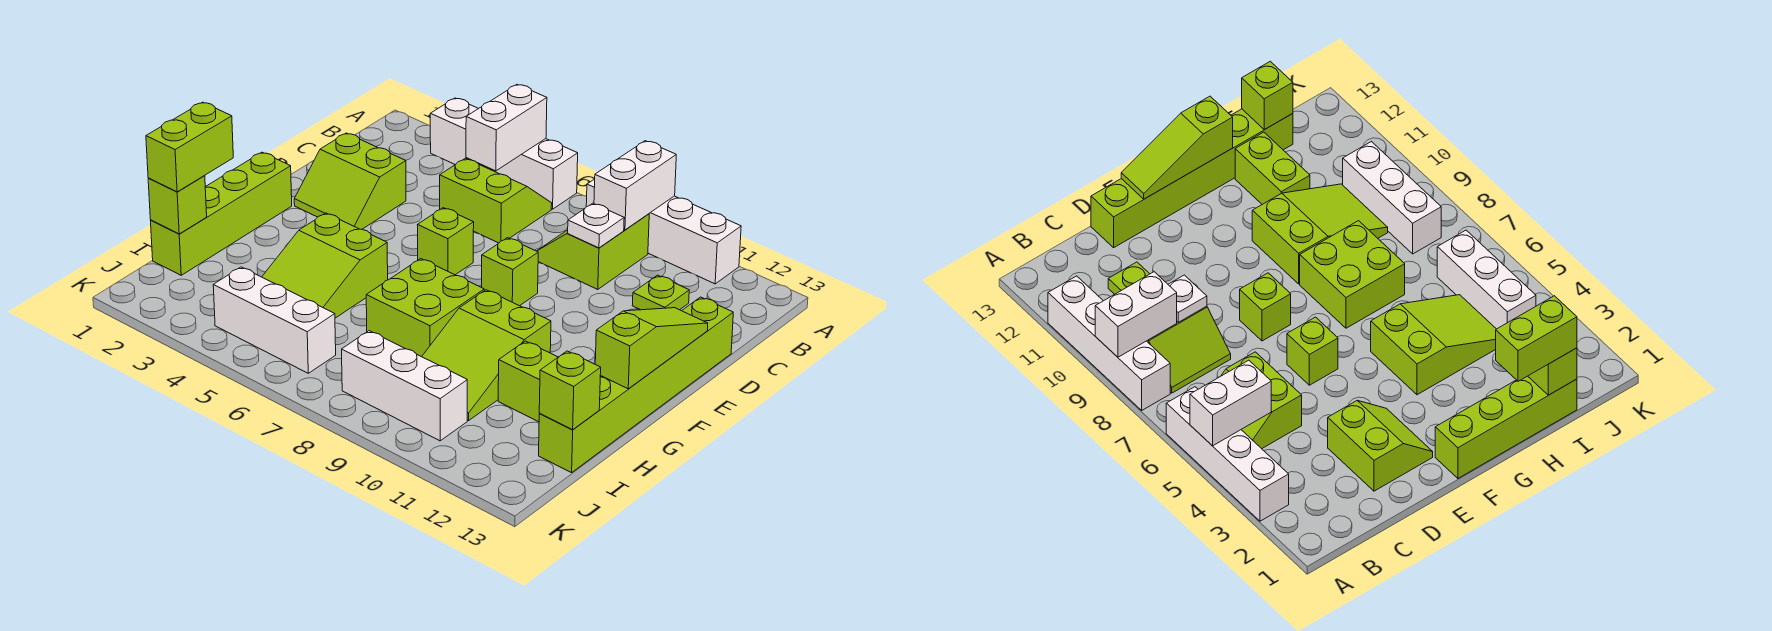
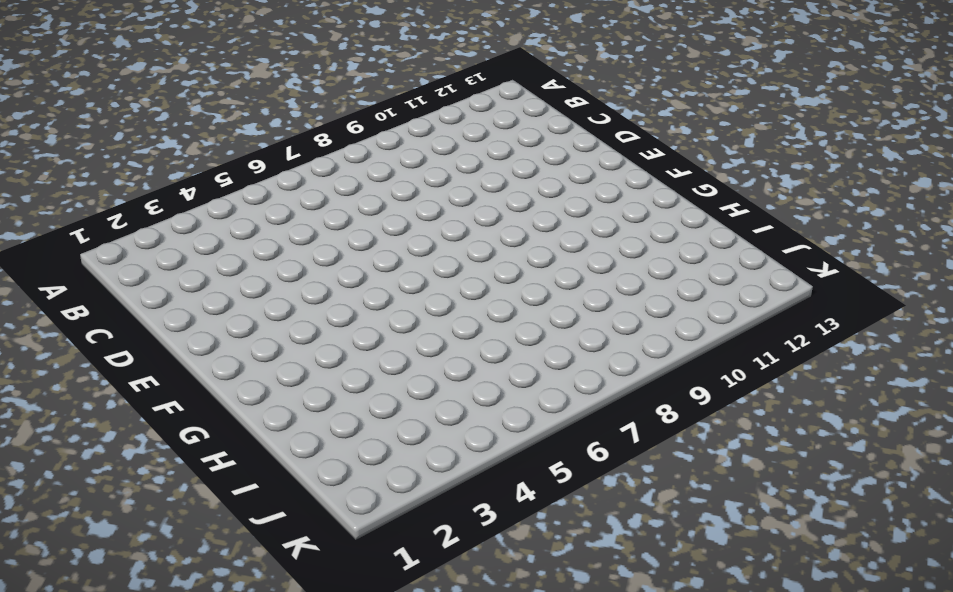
none -> white 1x4 brick [430,98,578,209]
none -> white 1x4 brick [586,179,741,284]
none -> lime 2x2 slope [440,158,552,243]

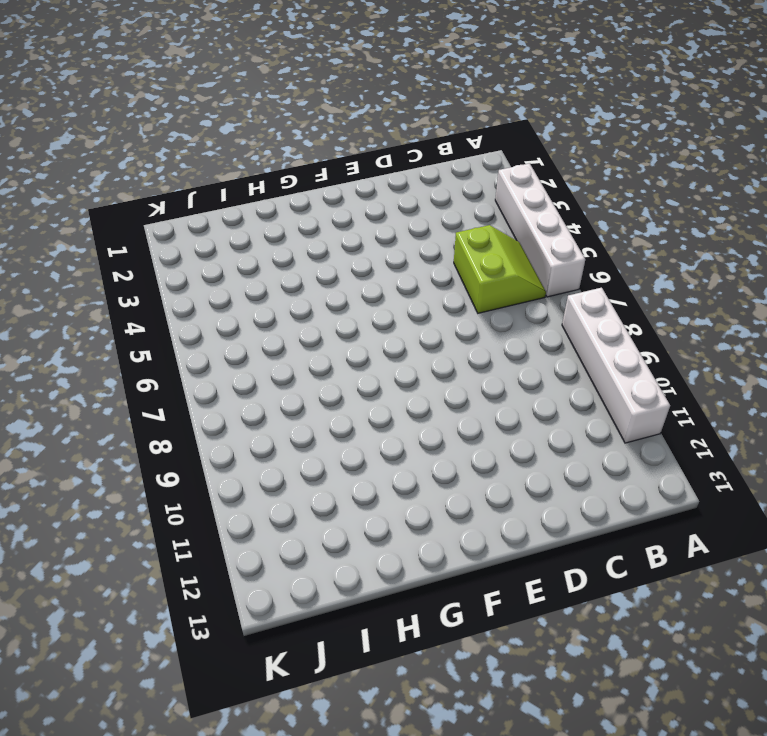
none -> lime 2x2 slope [537,214,649,289]
none -> lime 1x1 plate [632,275,689,310]
none -> lime 2x2 slope [294,133,406,229]

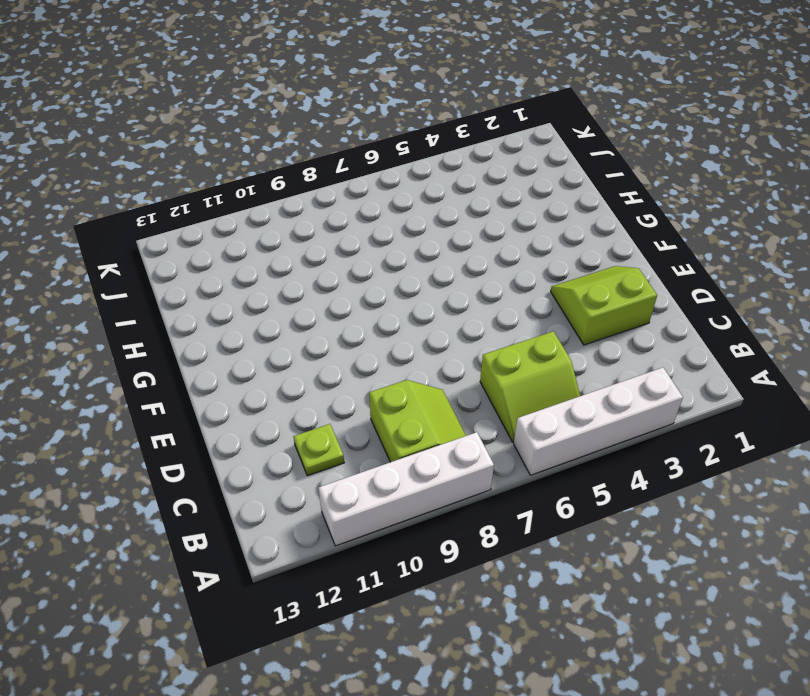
none -> lime 1x6 brick [539,297,733,473]
none -> lime 1x1 brick [418,208,474,275]
none -> lime 1x1 brick [482,238,538,306]

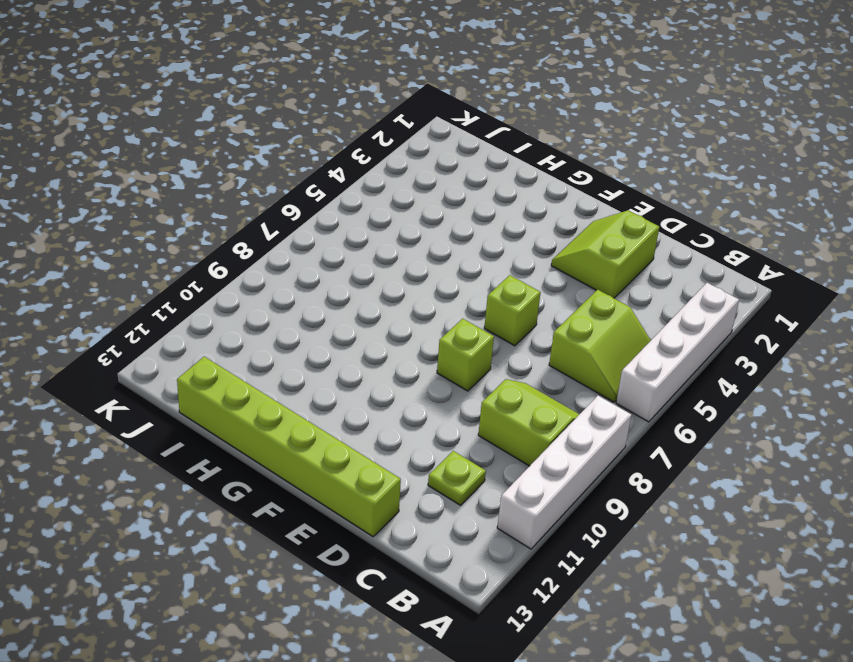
none -> lime 1x4 brick [151,152,292,275]
none -> lime 2x3 slope [262,213,388,318]
none -> lime 2x2 brick [366,259,484,357]

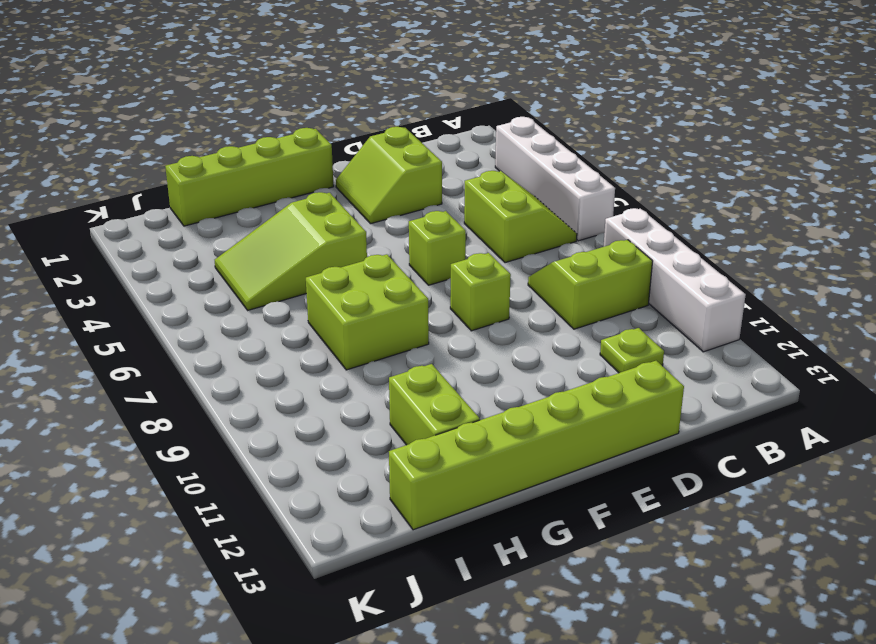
none -> lime 2x3 slope [422,290,551,421]
none -> white 1x3 brick [213,267,336,373]
none -> white 1x3 brick [342,331,467,441]

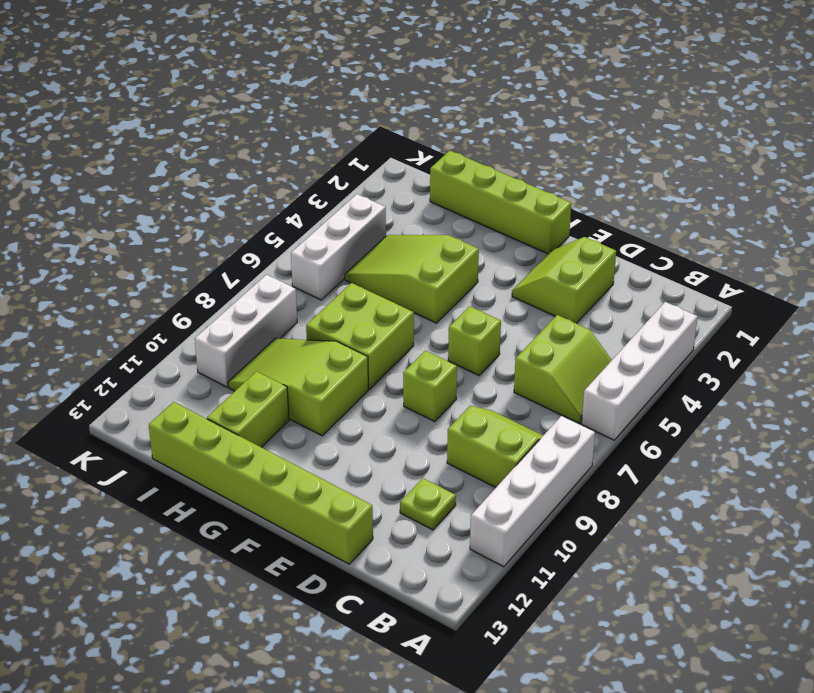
none -> white 1x2 brick [466,85,547,171]
none -> white 1x2 brick [594,141,676,230]
none -> white 1x1 plate [568,203,624,248]

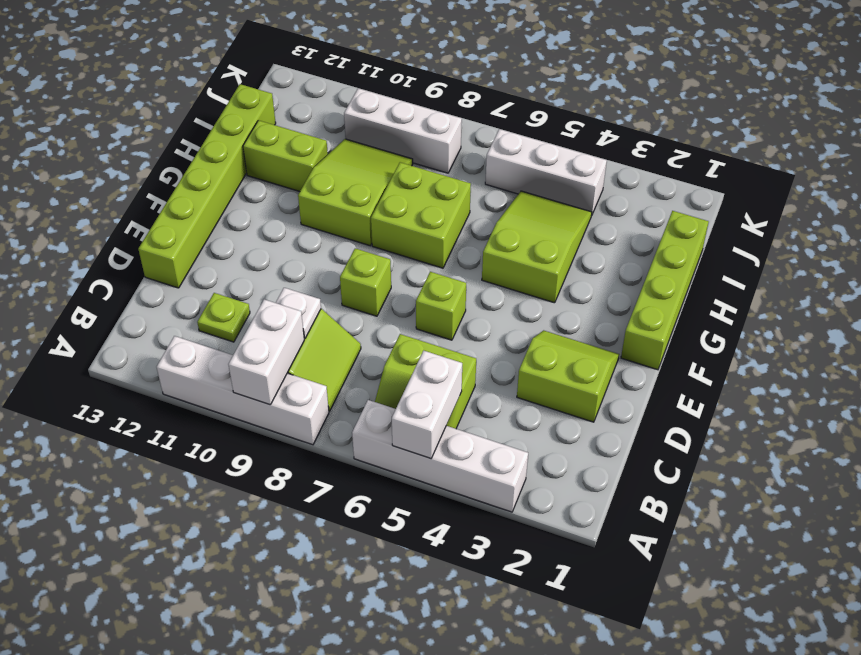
none -> lime 1x3 slope [595,308,708,389]
none -> lime 1x1 brick [148,176,207,234]
none -> lime 1x1 brick [539,351,601,430]

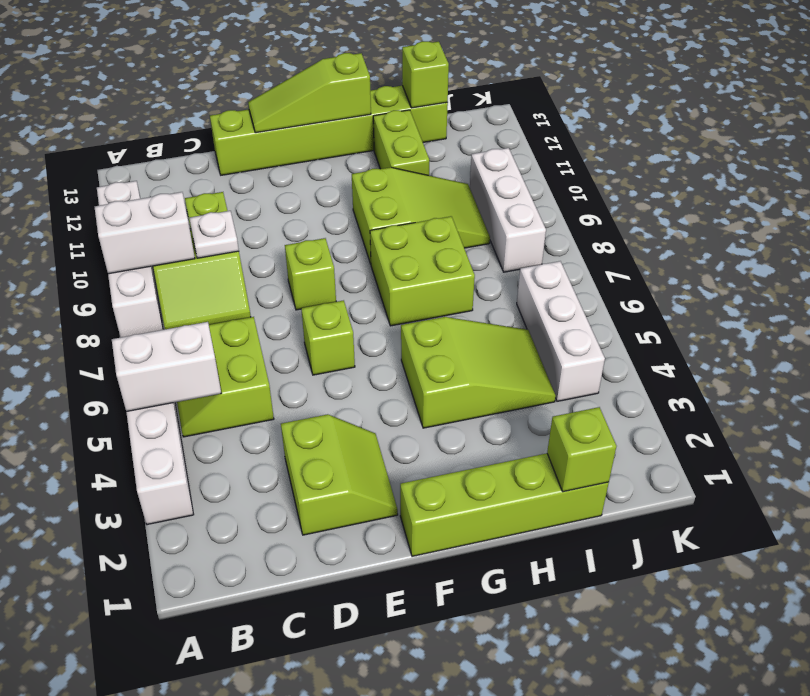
none -> lime 1x2 brick [146,102,233,192]

